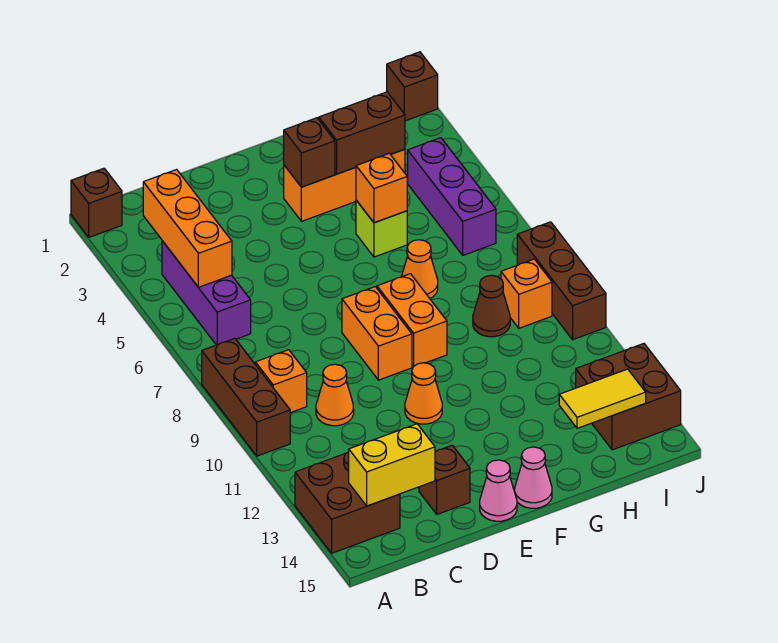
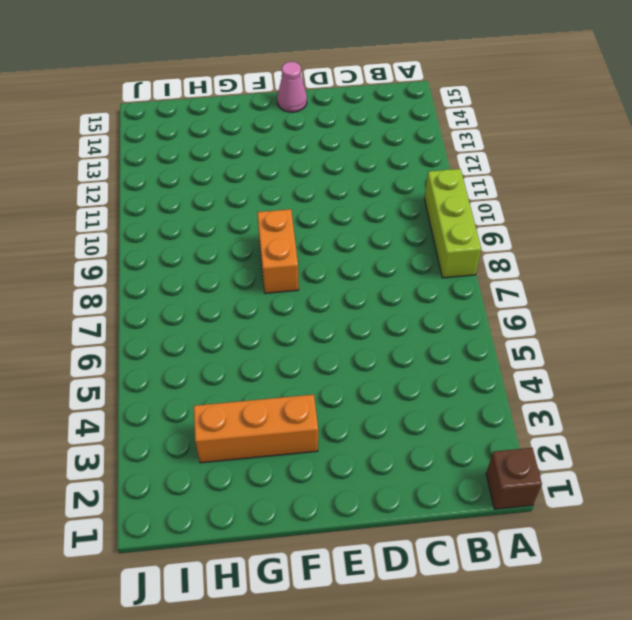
lime 1x3 brick [425,169,481,278] -> brown 1x3 brick [202,338,290,456]
none -> brown 2x2 brick [295,452,400,553]
none -> purple 1x3 brick [162,241,251,345]
none -> orange 1x1 brick [255,350,307,413]

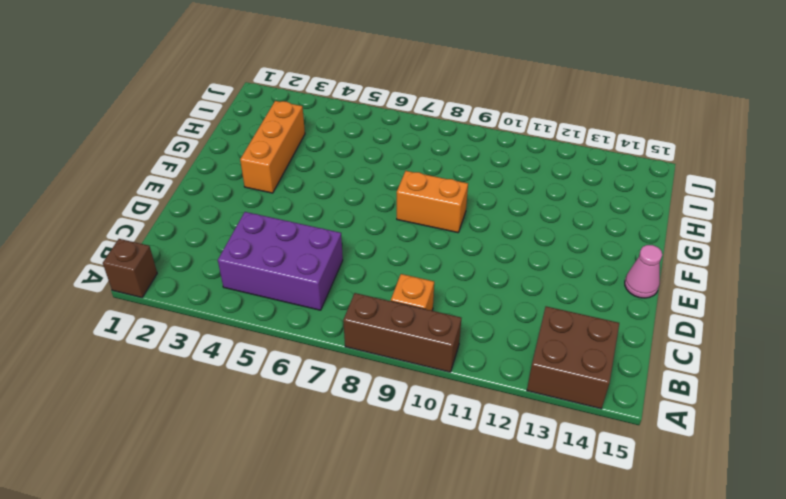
purple 2x3 brick [218,212,343,310] -> purple 1x3 brick [162,241,251,345]
none -> orange 1x1 cone [316,364,354,426]
none -> brown 1x1 brick [419,445,470,514]
none -> orange 1x2 brick [342,287,412,380]

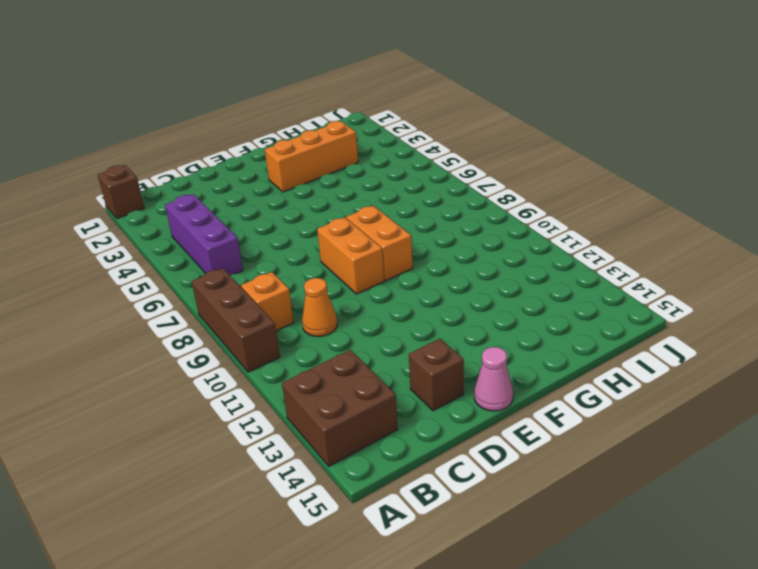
none -> orange 1x1 cone [405,363,442,424]
none -> pink 1x1 cone [515,447,552,508]
none -> lime 1x1 brick [356,200,407,257]

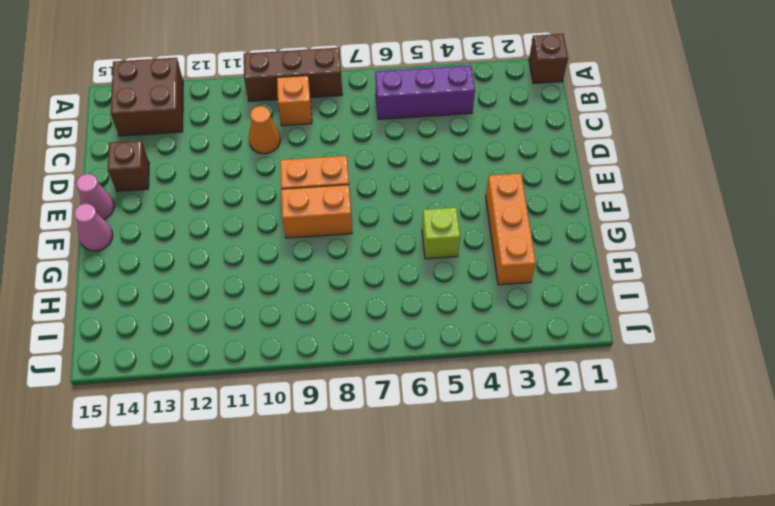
none -> orange 1x1 cone [405,363,442,424]
none -> orange 1x1 cone [402,240,438,298]
none -> brown 1x1 cone [473,275,510,337]

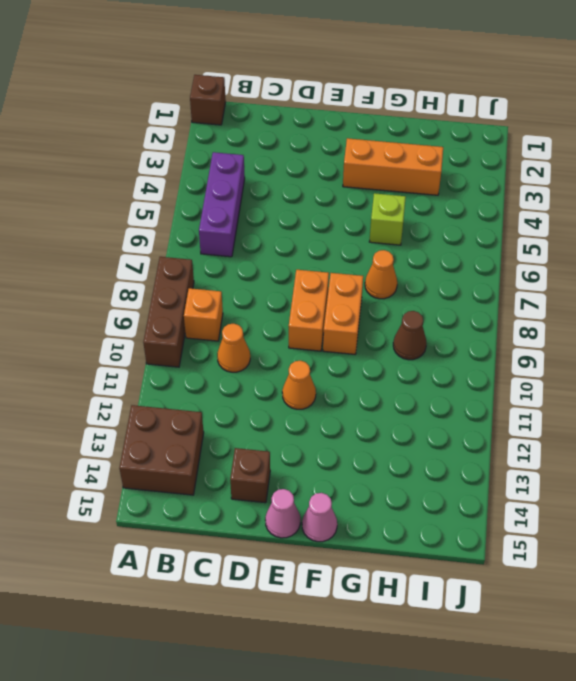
none -> purple 1x3 brick [408,138,496,255]
none -> orange 1x1 brick [501,259,552,328]
none -> brown 2x2 brick [576,344,681,450]

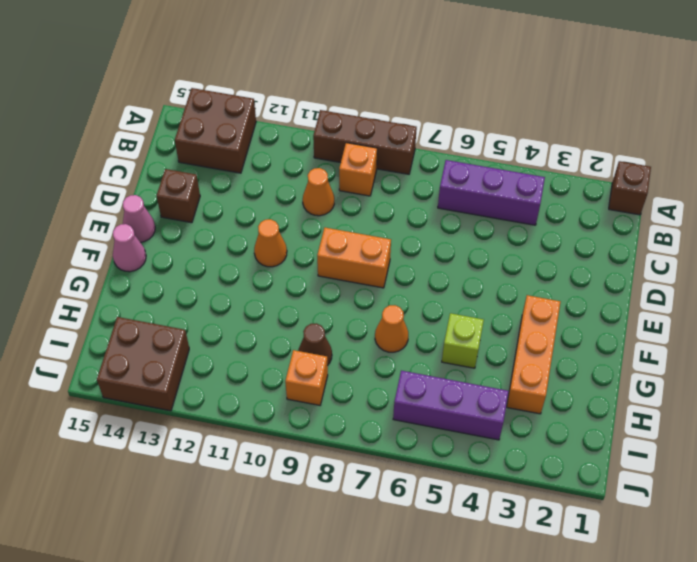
none -> orange 1x2 brick [377,274,447,367]
none -> brown 1x1 brick [387,52,438,121]
none -> brown 1x3 brick [517,222,606,340]

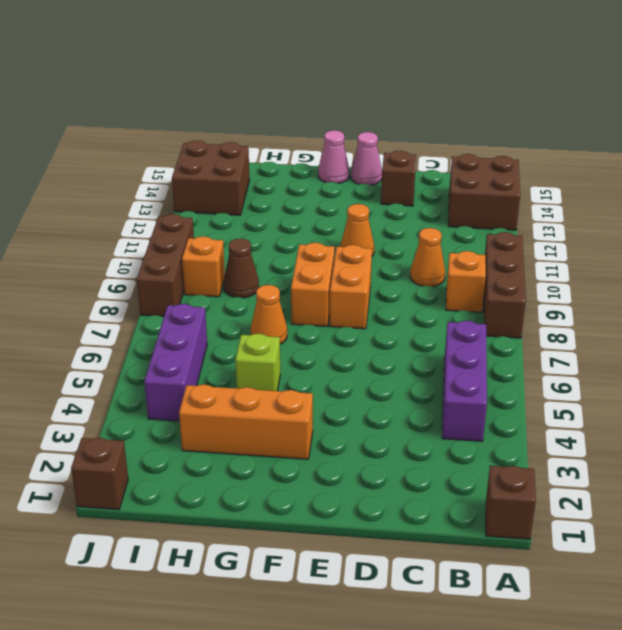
none -> orange 1x3 brick [143,170,232,287]
none -> yellow 1x2 brick [349,424,435,506]
none -> brown 1x1 brick [284,118,335,187]

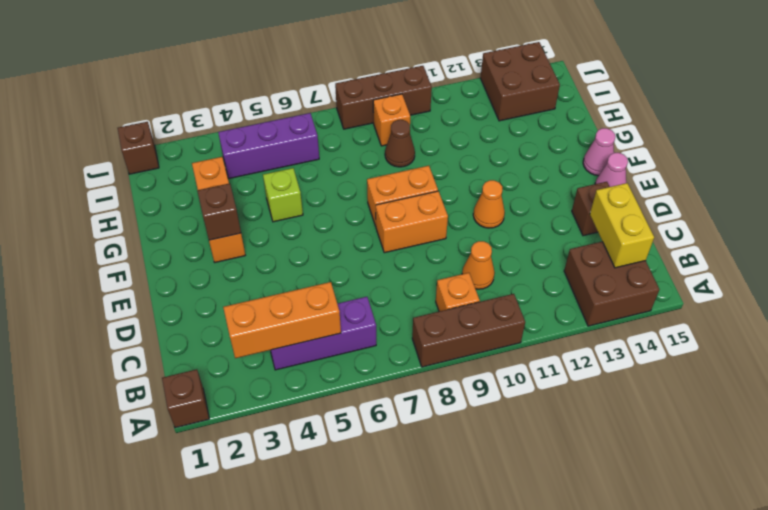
none -> orange 1x1 cone [402,240,438,298]
none -> brown 1x2 brick [319,92,405,174]
none -> orange 1x1 brick [356,153,407,223]

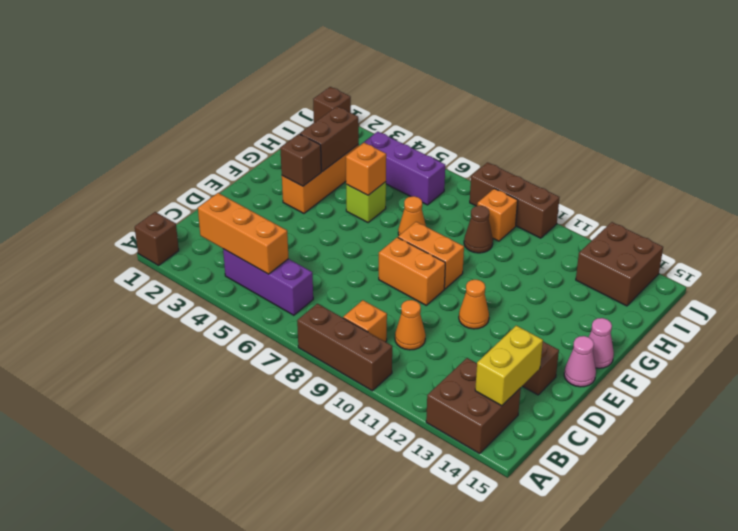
none -> yellow 1x2 tile [559,369,646,428]

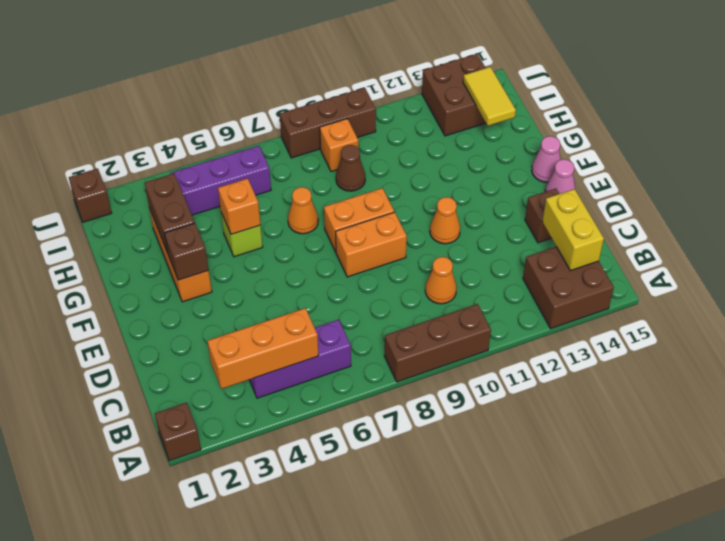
none -> orange 1x1 brick [255,350,307,413]

